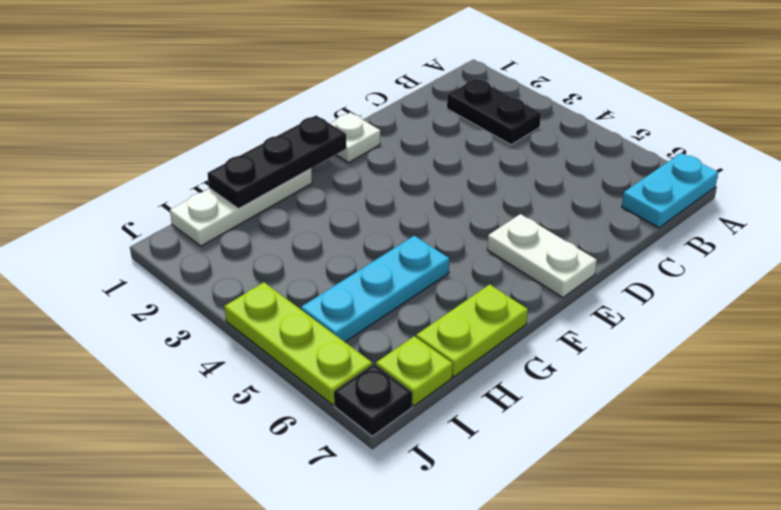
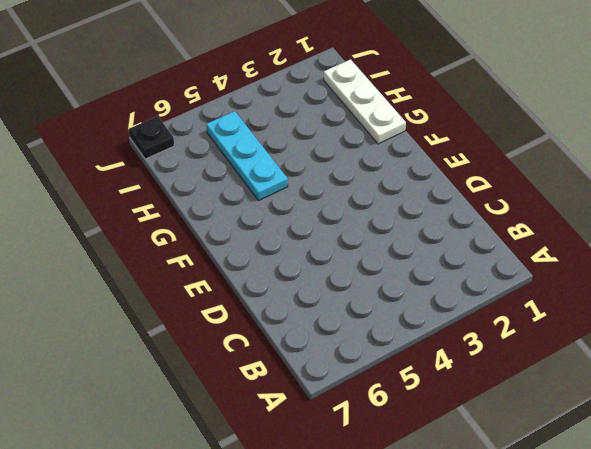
none -> cyan 1x2 plate [622,153,718,228]
none -> black 1x2 plate [447,78,541,145]

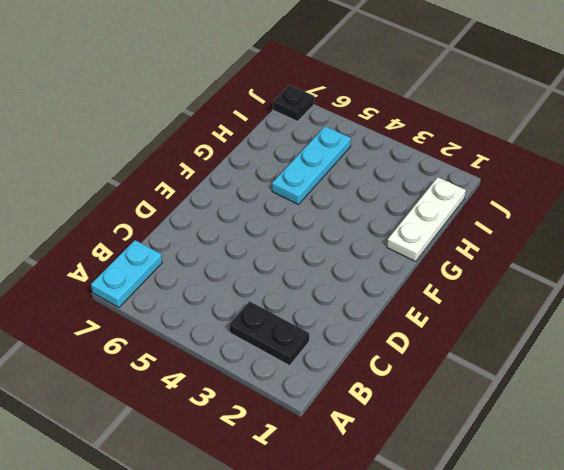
none -> white 1x1 plate [330,112,380,163]
none -> white 1x2 plate [487,214,597,298]

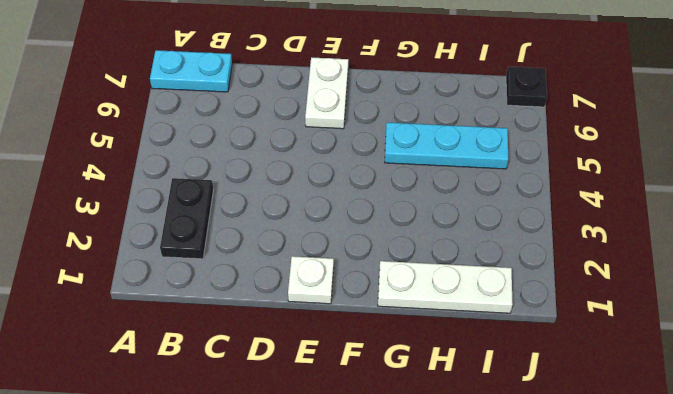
none -> lime 1x2 plate [416,284,528,377]
none -> lime 1x1 plate [376,336,453,406]

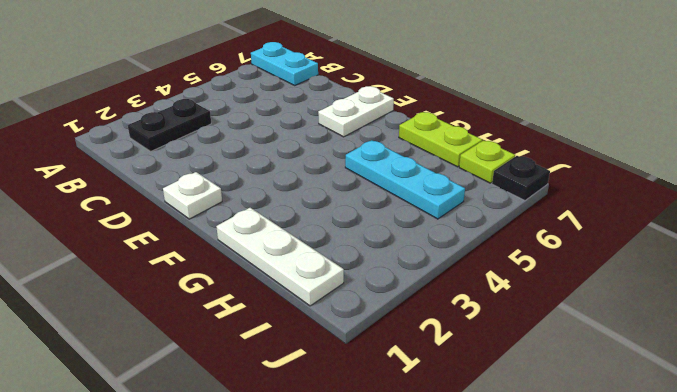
none -> lime 1x3 plate [224,282,372,405]
none -> black 1x3 plate [207,115,346,209]

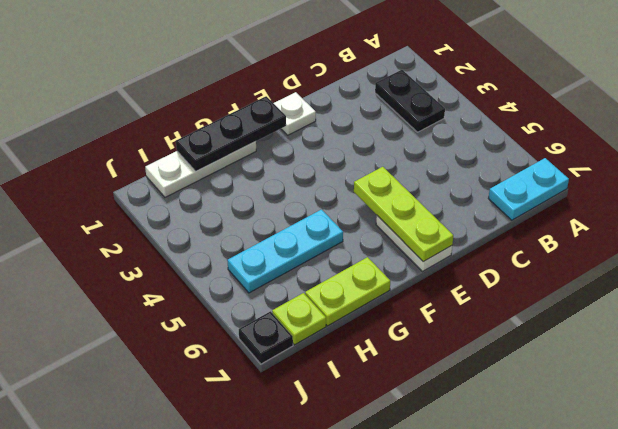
lime 1x3 plate [354,167,453,262] -> lime 1x3 plate moved to [224,282,372,405]

